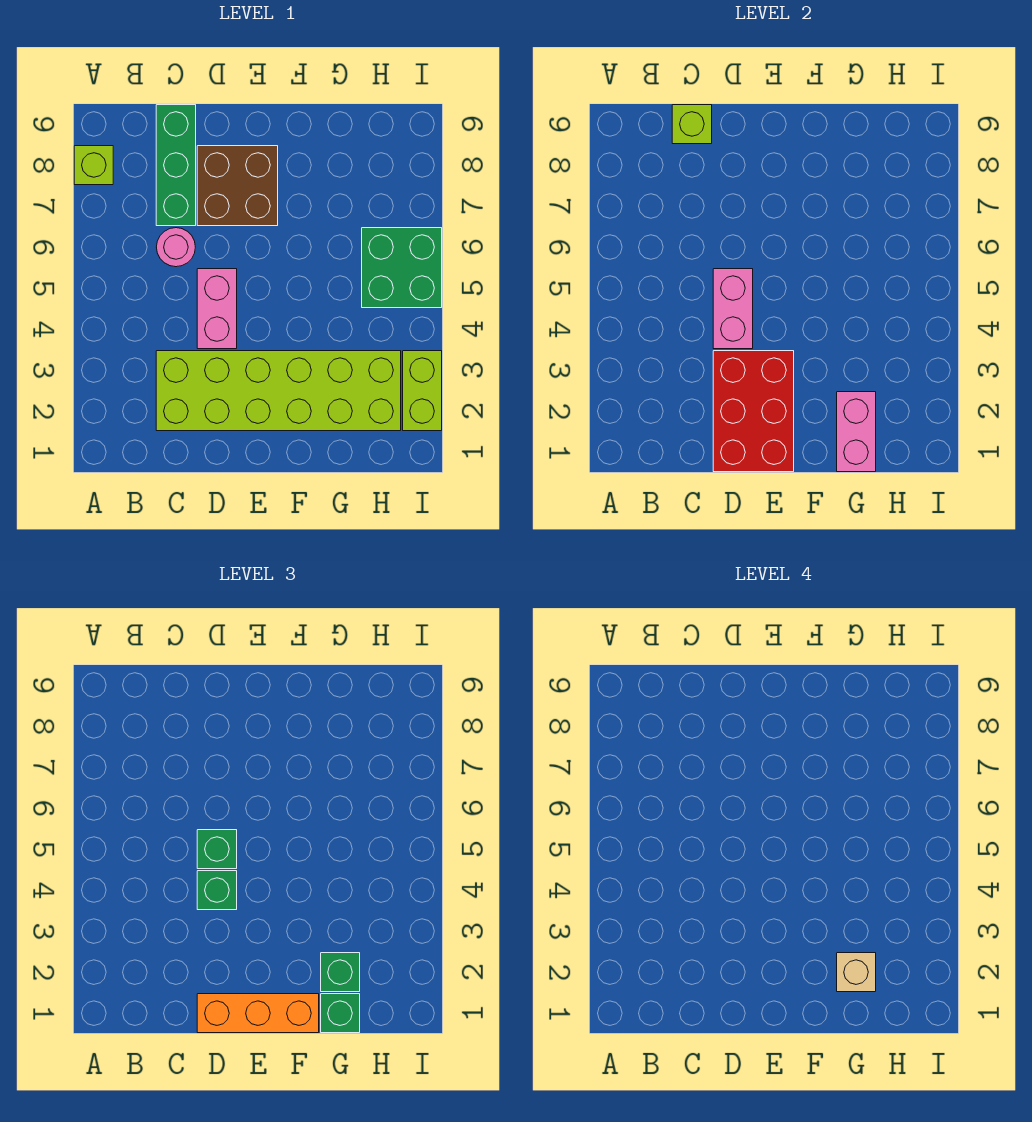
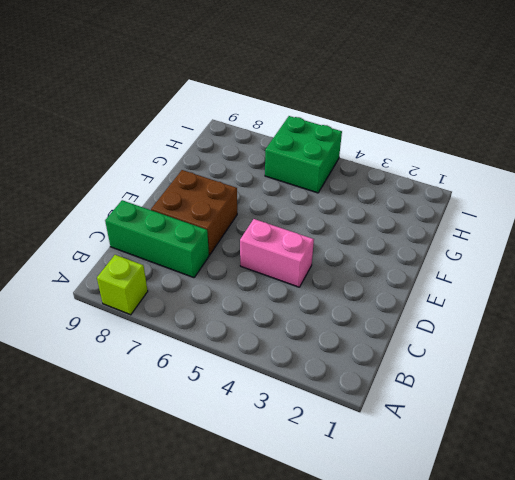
none -> lime 2x6 brick [156,351,401,431]
none -> pink 1x1 round brick [157,228,195,267]
none -> lime 1x2 brick [403,351,442,431]

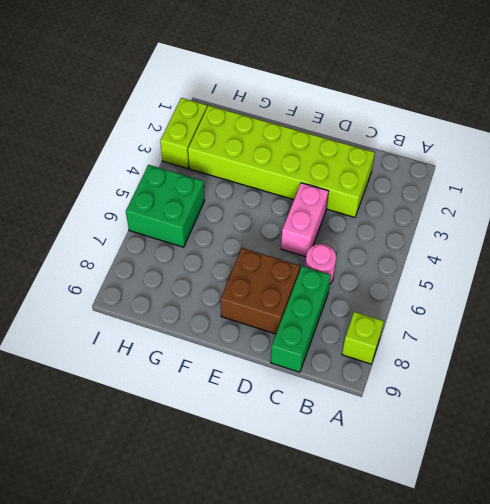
none -> lime 1x1 brick [672,105,712,144]
none -> red 2x3 brick [713,351,794,472]
none -> pink 1x2 brick [713,269,753,349]

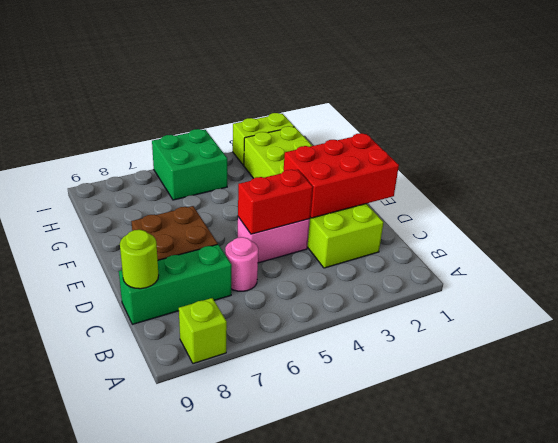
lime 1x1 round brick [120,230,159,289] -> lime 1x1 brick [672,105,712,144]
red 1x2 brick [238,170,313,234] -> pink 1x2 brick [713,269,753,349]
none -> pink 1x2 brick [837,392,876,472]
none -> orange 1x3 brick [197,994,319,1033]
none -> green 1x1 brick [197,871,237,910]

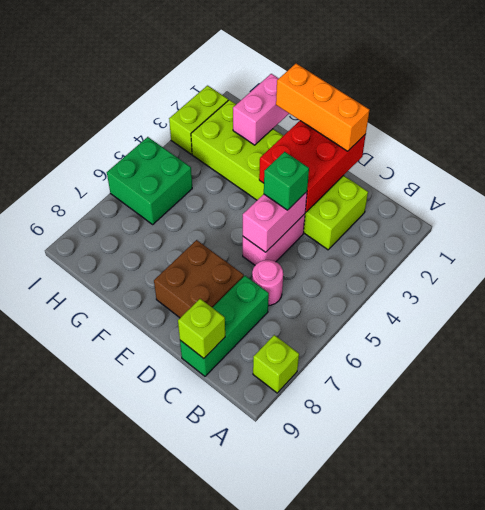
none -> green 1x1 brick [197,830,237,869]
none -> green 1x1 brick [321,994,360,1033]
none -> green 1x1 brick [321,953,360,992]

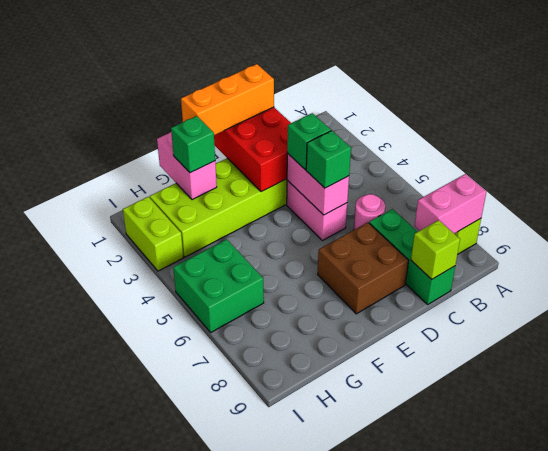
pink 1x2 brick [414,174,486,233] -> none
none -> green 1x1 brick [321,994,360,1033]
none -> tan 1x1 brick [837,953,876,992]

